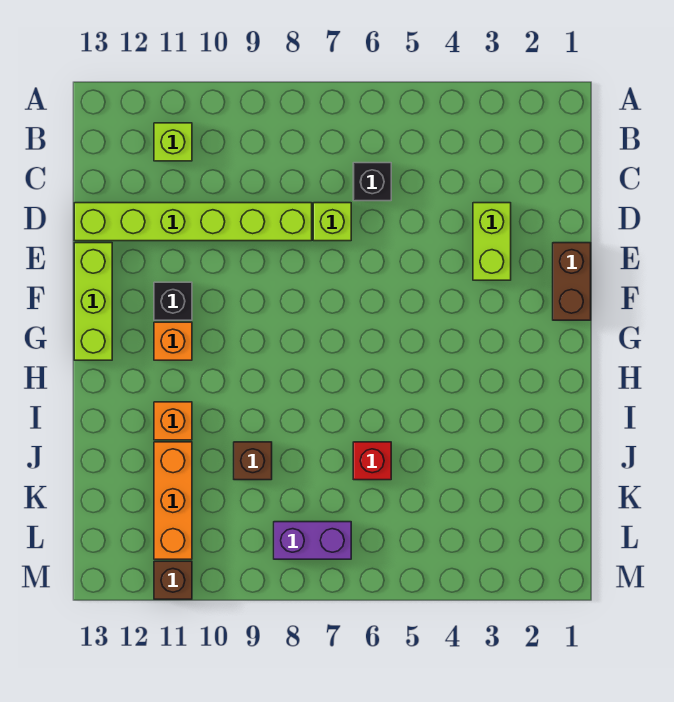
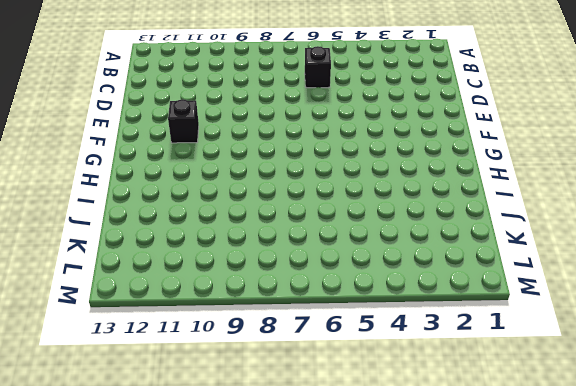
none -> lime 1x1 brick [154,123,192,161]
none -> lime 1x2 brick [473,203,511,280]
none -> lime 1x1 brick [313,203,351,241]

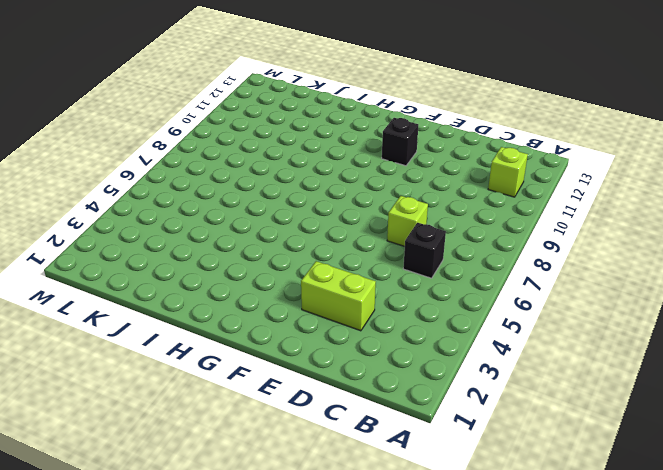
none -> lime 1x6 brick [74,203,312,241]
none -> brown 1x2 brick [553,243,591,320]
none -> lime 1x3 brick [74,243,112,360]

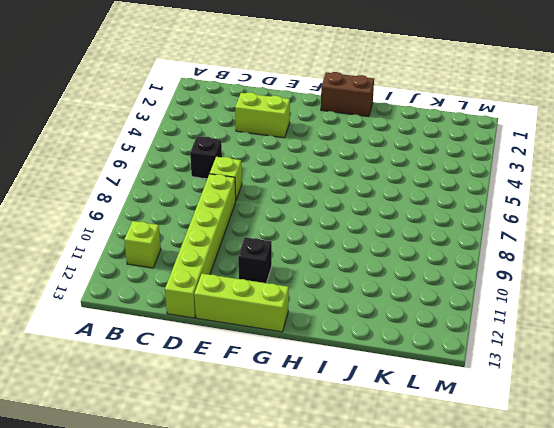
brown 1x2 brick [321,72,374,117] -> brown 1x2 brick moved to [553,243,591,320]
none -> orange 1x1 brick [154,322,192,360]
none -> orange 1x1 brick [154,402,192,440]
none -> red 1x1 brick [353,442,391,480]

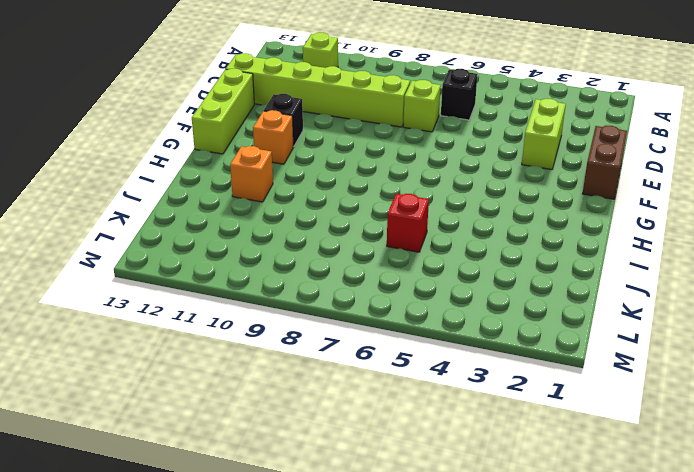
none -> brown 1x1 brick [234,442,272,480]
none -> orange 1x3 brick [154,442,192,559]
none -> purple 1x2 brick [274,522,351,559]

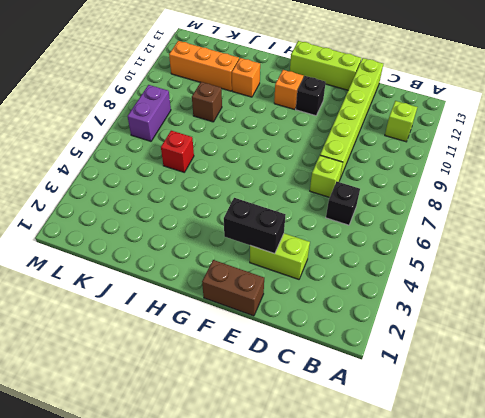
black 1x2 brick [224,198,285,254] -> none
none -> brown 1x1 brick [154,561,192,599]

